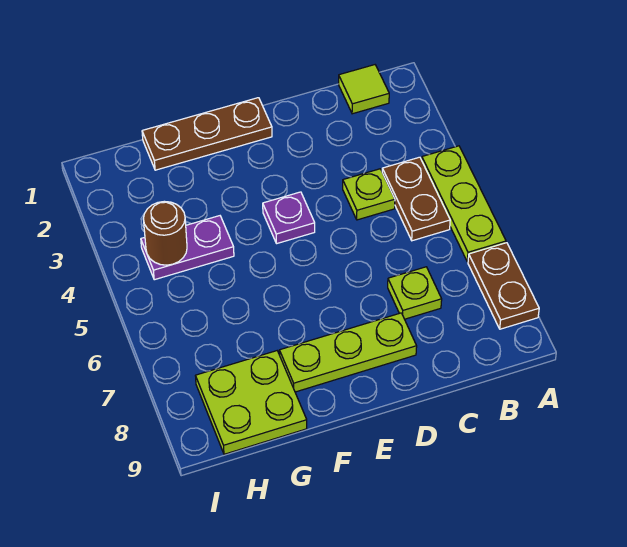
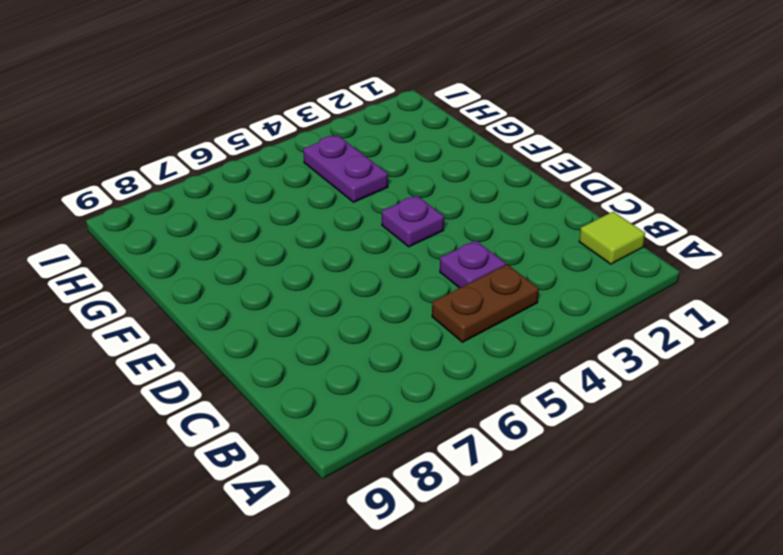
purple 1x1 plate [440,240,506,288] -> lime 1x1 plate [343,169,395,220]
none -> lime 1x3 plate [422,146,506,262]
none -> brown 1x2 plate [468,243,539,329]
none -> lime 1x1 plate [388,267,442,319]

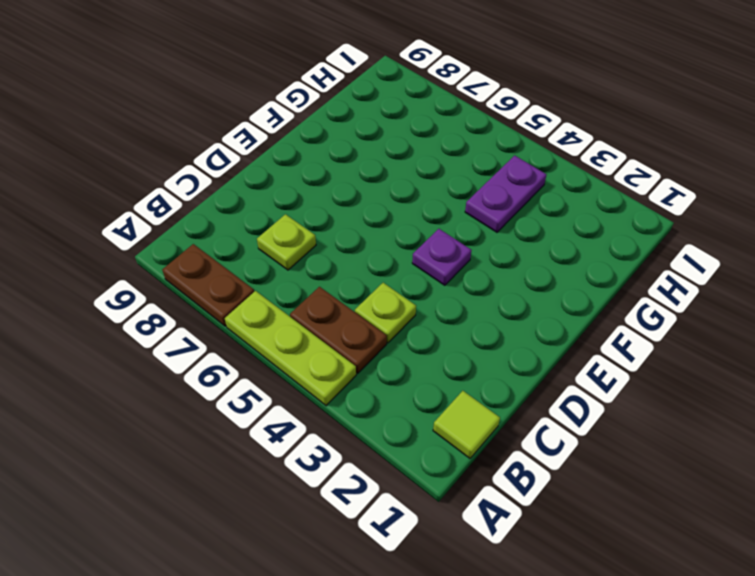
none -> lime 1x3 plate [279,313,417,392]
none -> brown 1x3 plate [142,98,272,170]
none -> lime 2x2 plate [196,351,307,454]

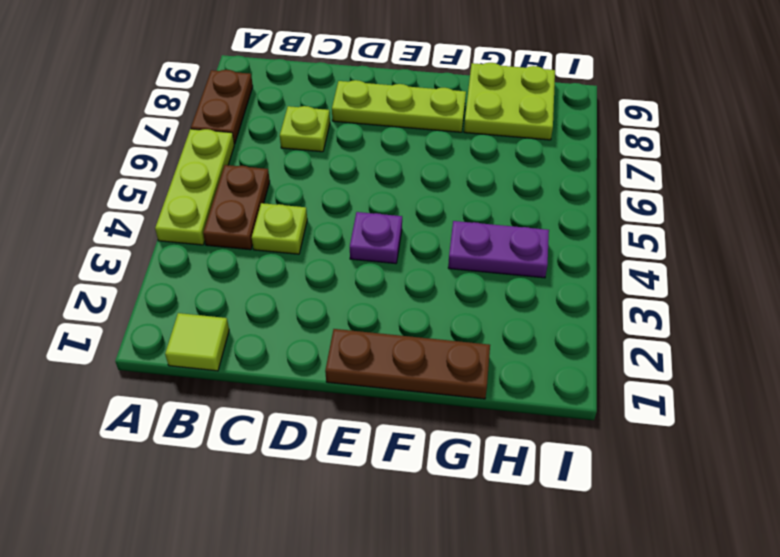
none -> brown 1x1 round brick [143,201,187,265]

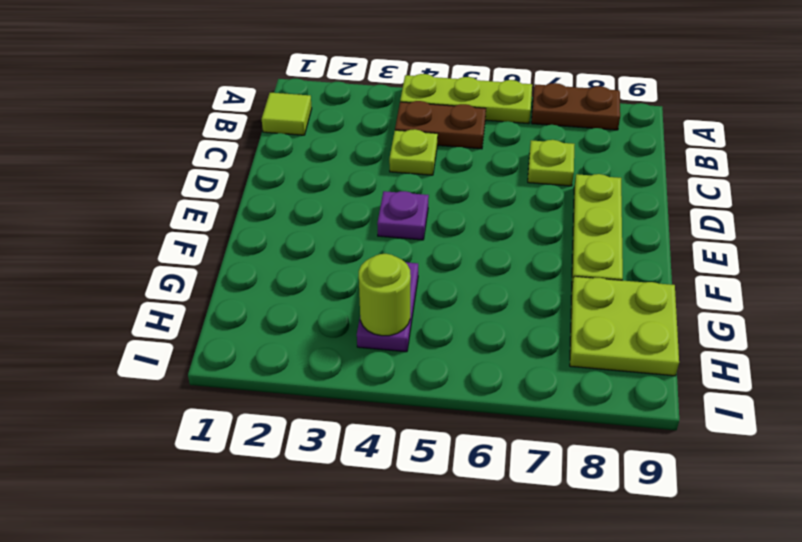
lime 1x1 round brick [359,254,411,336] -> brown 1x1 round brick [143,201,187,265]
none -> brown 1x3 plate [142,98,272,170]

